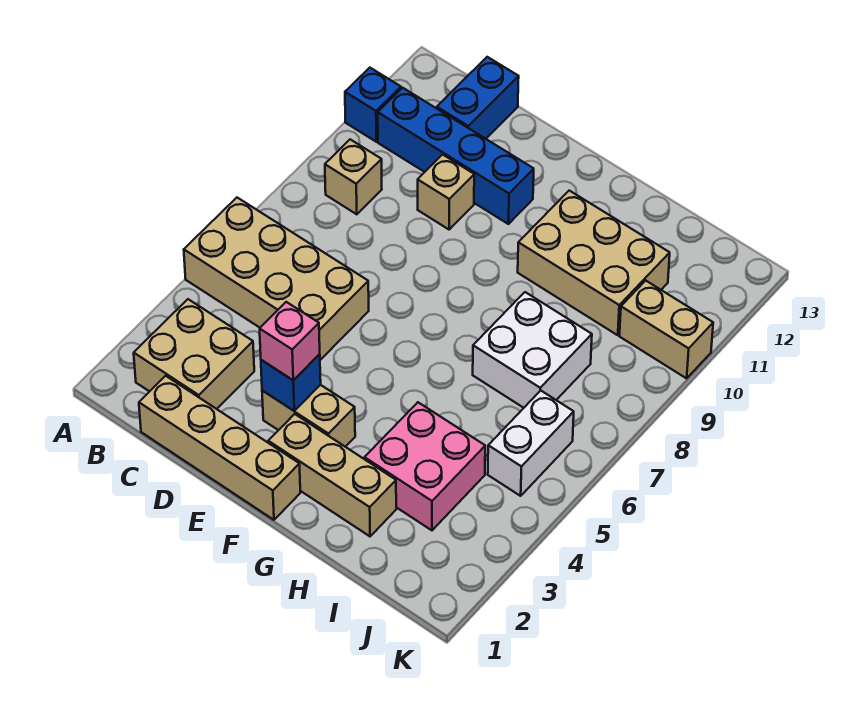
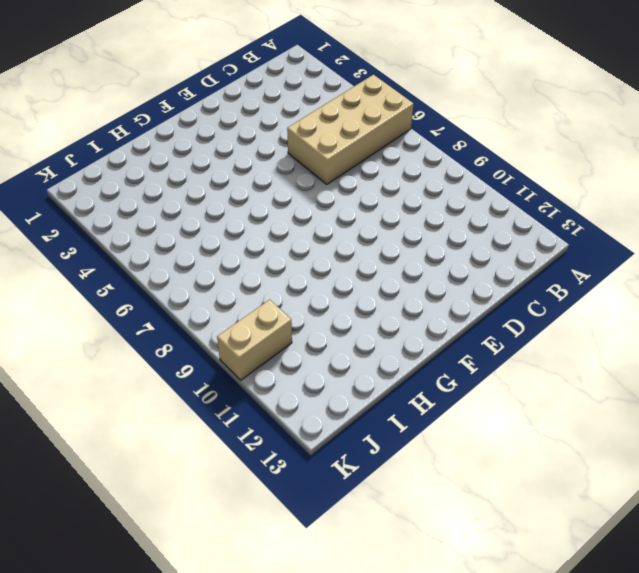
none -> blue 1x1 brick [345,68,401,142]
none -> tan 2x2 brick [134,299,254,409]
none -> tan 1x1 brick [325,139,382,214]

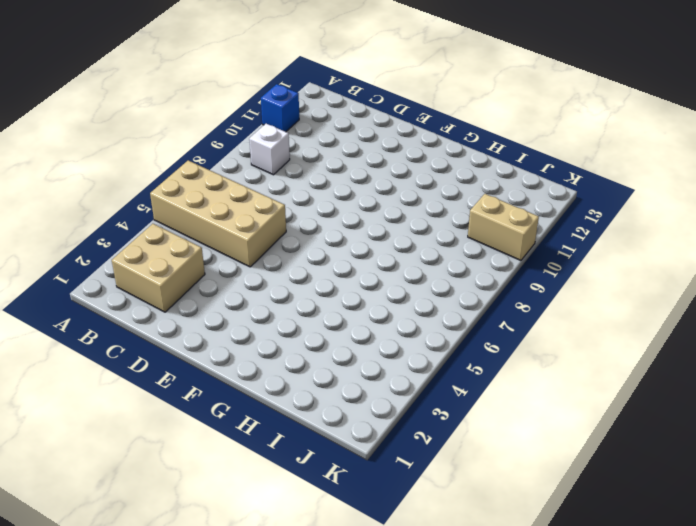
white 1x1 brick [249,124,290,175] -> tan 1x1 brick [325,139,382,214]
none -> blue 1x4 brick [378,88,534,224]
none -> tan 1x4 brick [139,376,300,520]
none -> blue 1x2 brick [437,57,519,139]

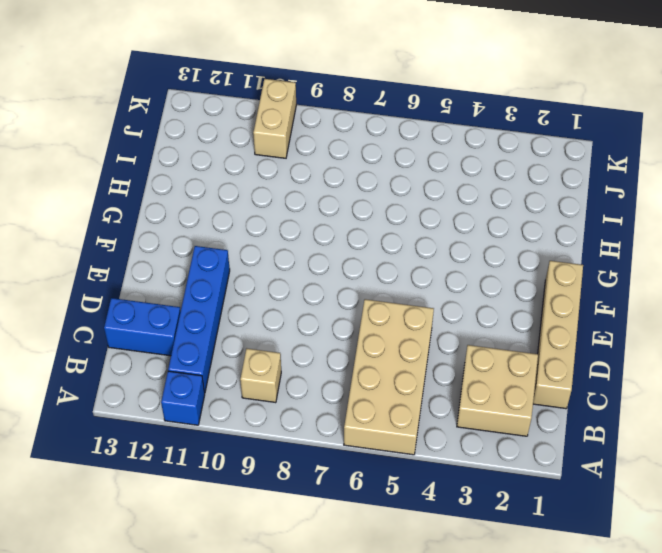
none -> tan 1x1 brick [418,155,474,229]
none -> tan 1x2 brick [262,385,355,447]
none -> tan 1x3 brick [268,414,396,536]

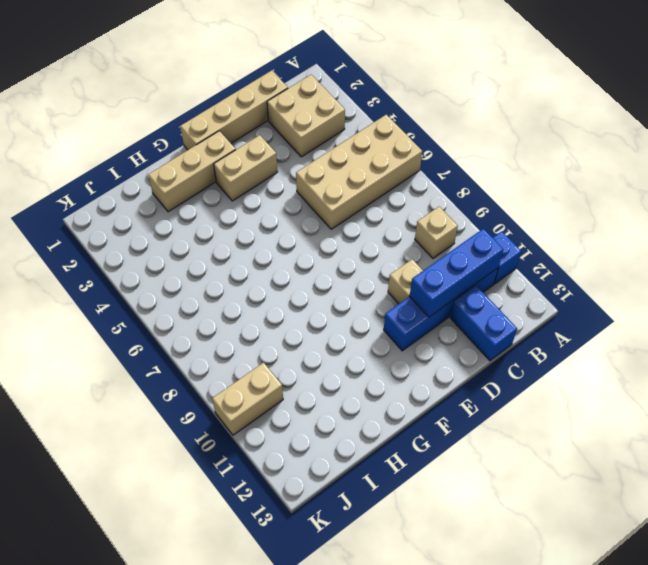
blue 1x3 brick [410,229,503,317] -> none
none -> tan 2x3 brick [518,191,670,335]
none -> pink 2x2 brick [365,402,485,530]
none -> white 2x2 brick [473,292,592,408]

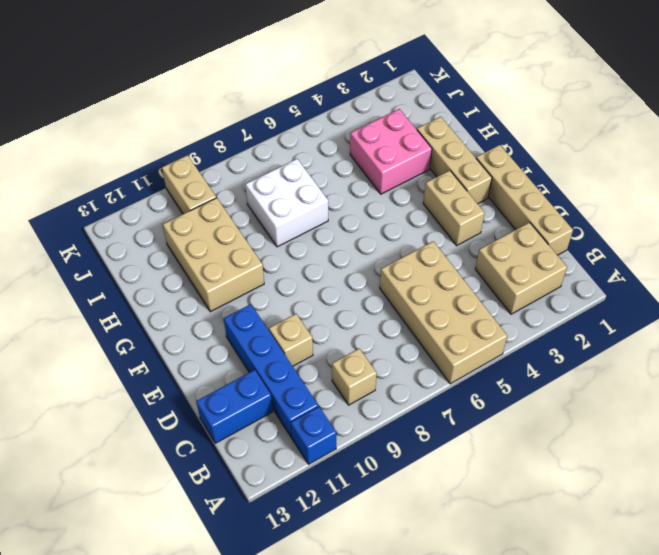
none -> white 1x2 brick [488,391,574,496]
none -> blue 1x1 brick [261,354,321,411]
none -> pink 1x1 brick [260,302,320,380]

